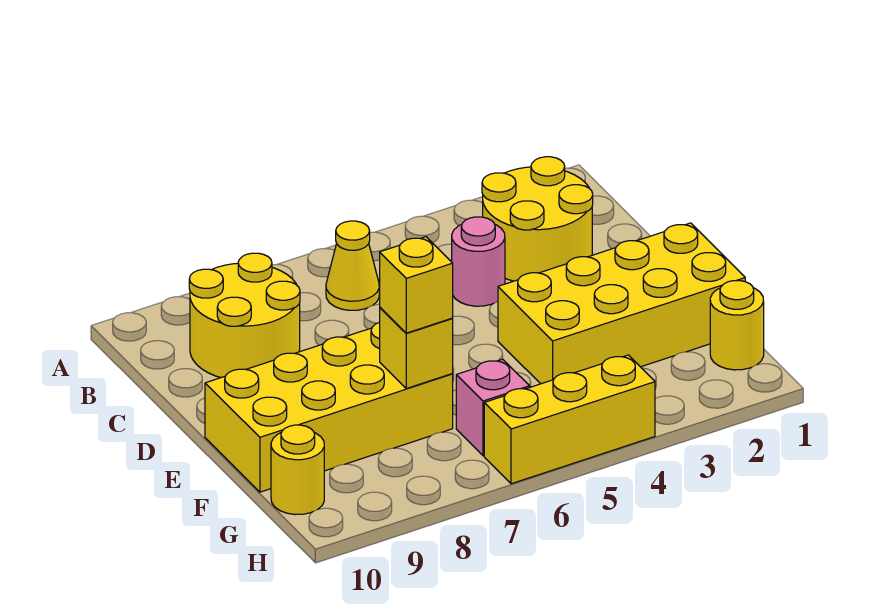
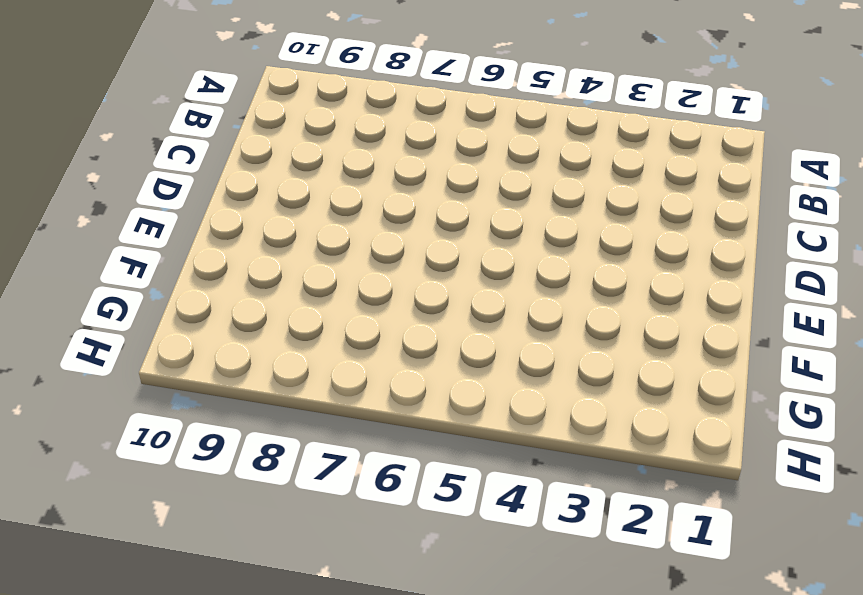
none -> yellow 2x2 round brick [482,157,593,281]
none -> yellow 1x1 cone [326,221,379,310]
none -> yellow 2x2 round brick [189,253,300,378]

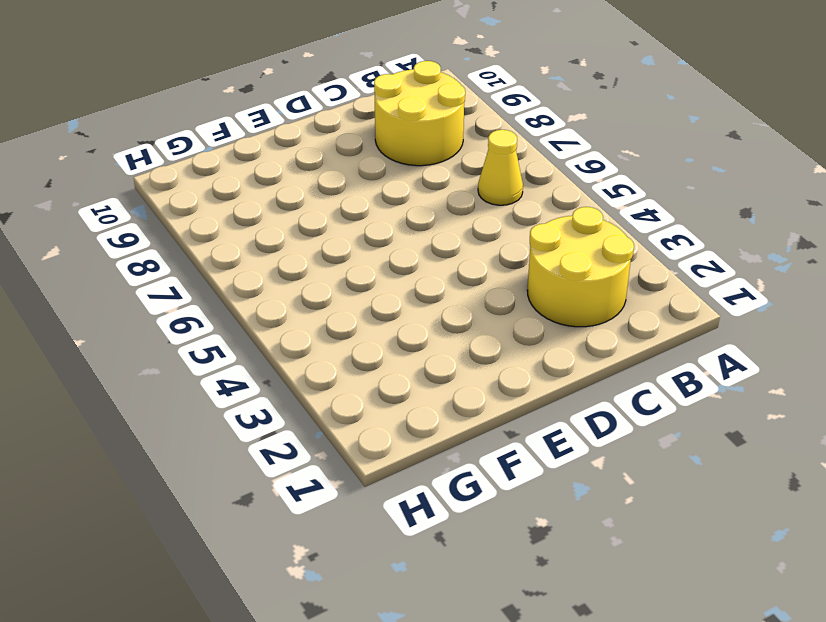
none -> pink 1x1 round brick [452,217,505,306]
none -> yellow 2x4 brick [498,223,745,384]
none -> yellow 2x4 brick [205,322,453,492]

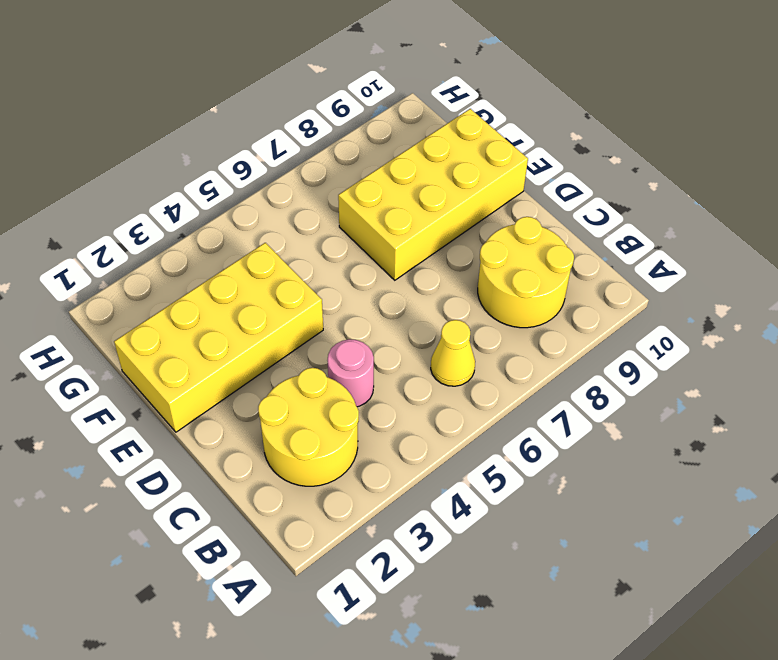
none -> yellow 1x1 round brick [710,281,764,370]
none -> pink 1x1 brick [456,359,530,456]
none -> yellow 1x1 round brick [271,425,324,515]

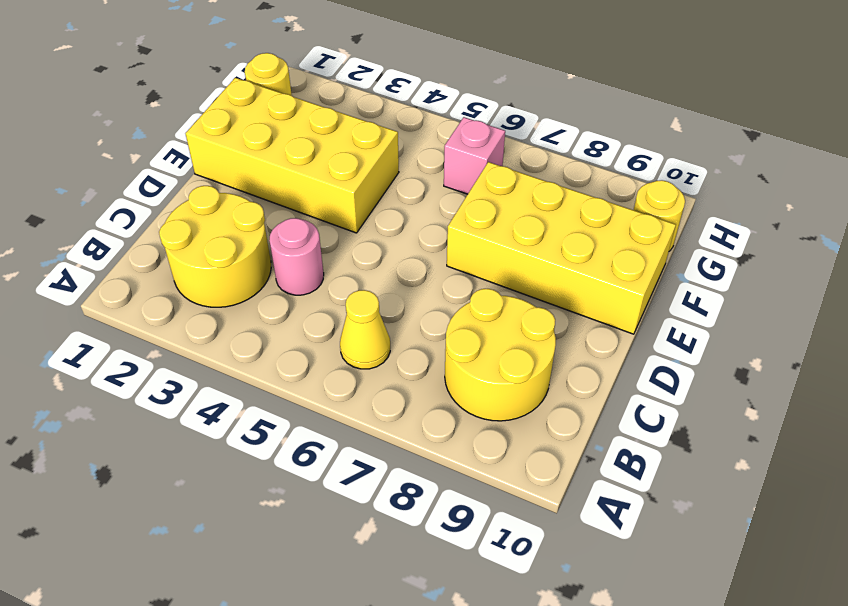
none -> yellow 1x3 brick [484,355,655,484]
none -> yellow 1x1 brick [380,308,453,388]
none -> yellow 1x1 brick [380,237,453,333]

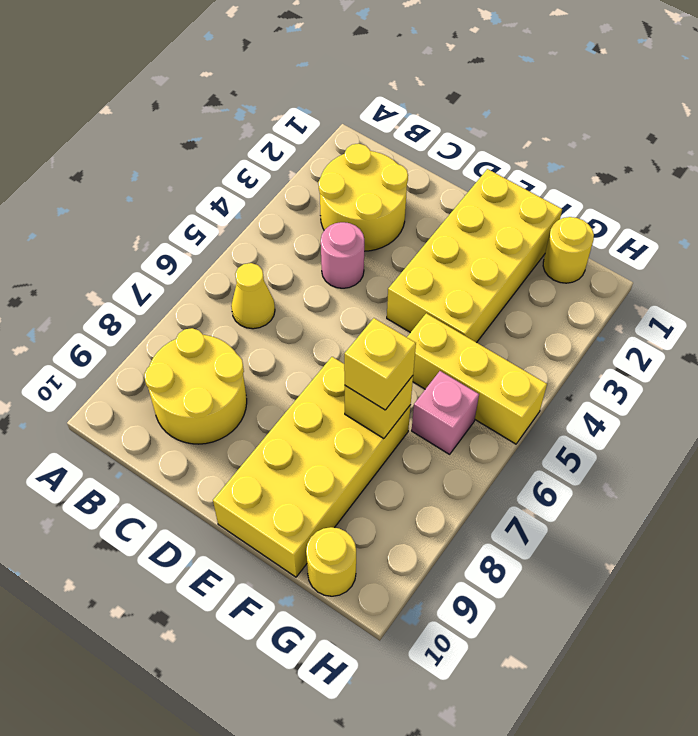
yellow 1x3 brick [407,313,547,444] -> yellow 1x3 brick turned to [484,355,655,484]

